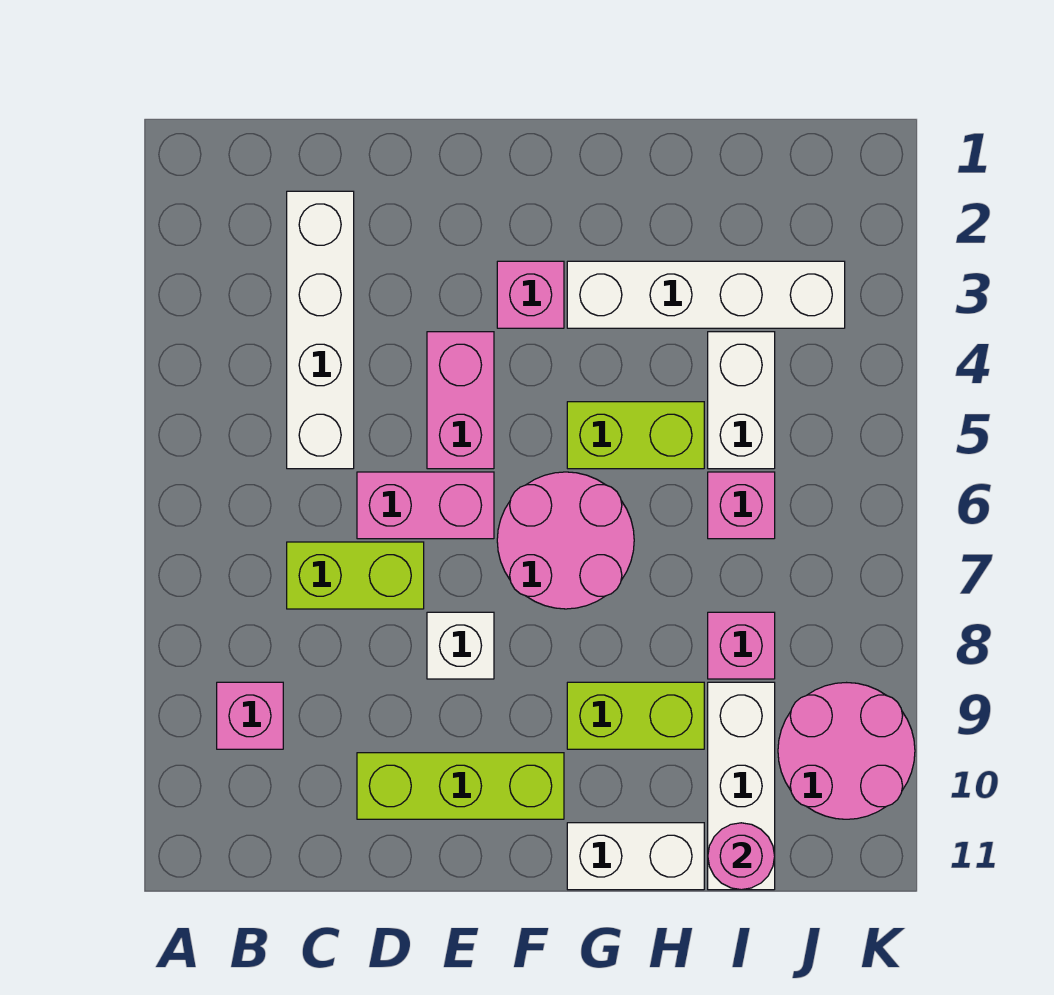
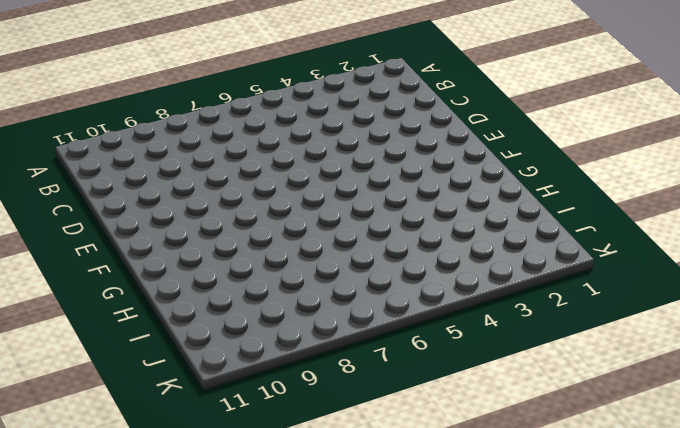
none -> pink 1x1 brick [217,682,283,749]
none -> white 1x4 brick [287,191,354,469]
none -> lime 1x2 brick [287,542,424,609]

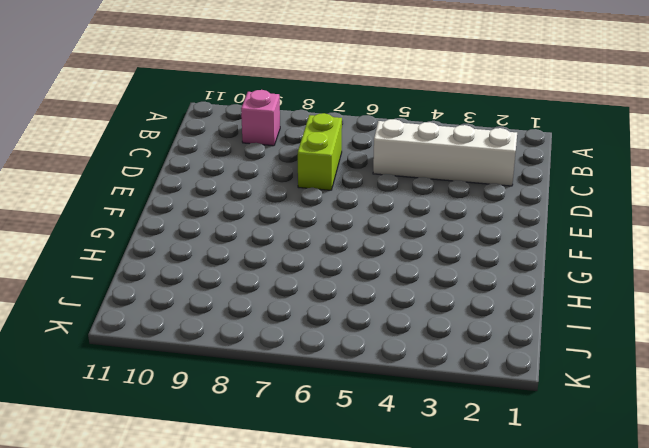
none -> pink 1x2 brick [357,472,494,539]
none -> lime 1x3 brick [357,753,564,819]
none -> pink 1x2 brick [427,332,494,469]

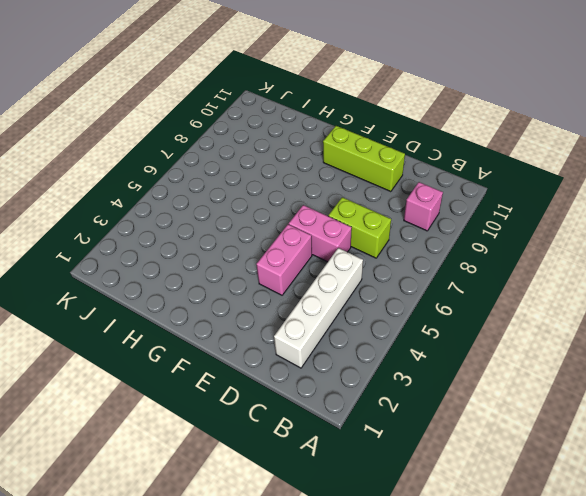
none -> white 1x1 brick [427,612,494,679]
none -> pink 1x1 brick [497,261,564,328]
none -> pink 2x2 round brick [497,472,634,609]

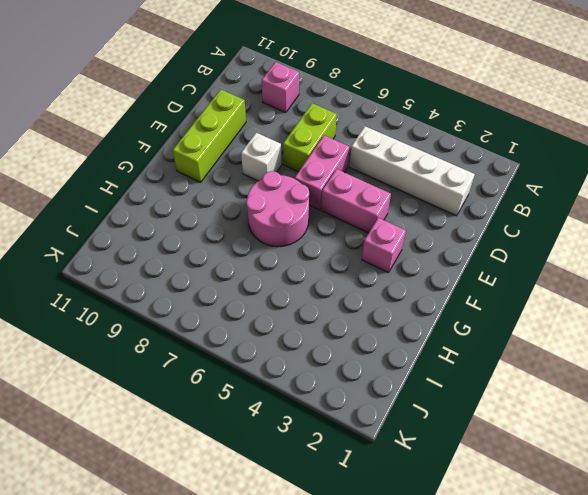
none -> white 1x4 brick [567,261,845,328]
none -> lime 1x2 brick [567,402,704,469]
none -> lime 1x2 brick [567,682,704,749]

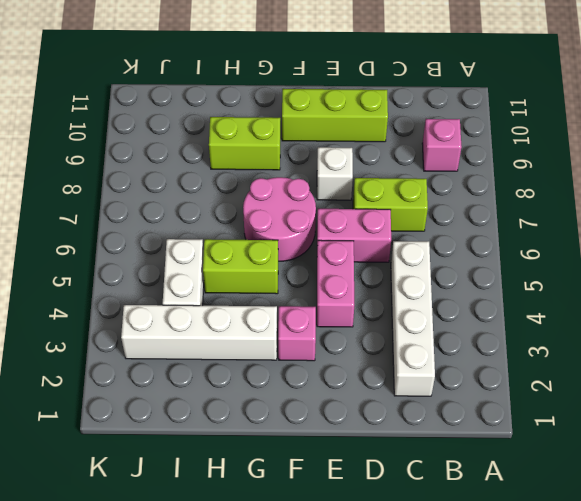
none -> white 1x2 brick [567,823,704,890]
none -> pink 1x1 brick [708,472,775,539]
none -> pink 1x1 brick [708,612,775,679]

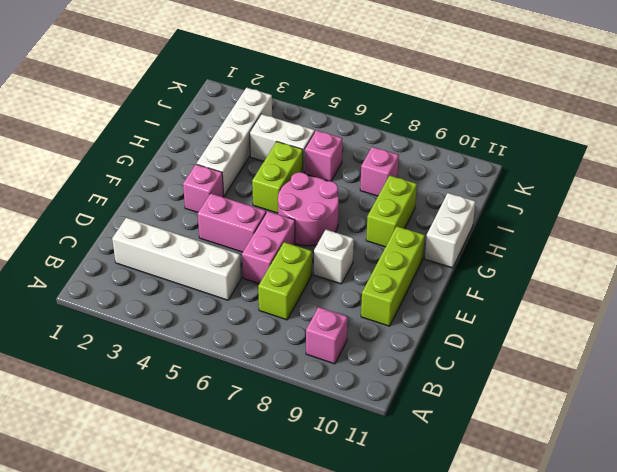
none -> white 1x3 brick [708,682,775,890]
none -> pink 2x2 round brick [778,683,915,819]
none -> pink 1x1 round brick [708,823,775,890]

